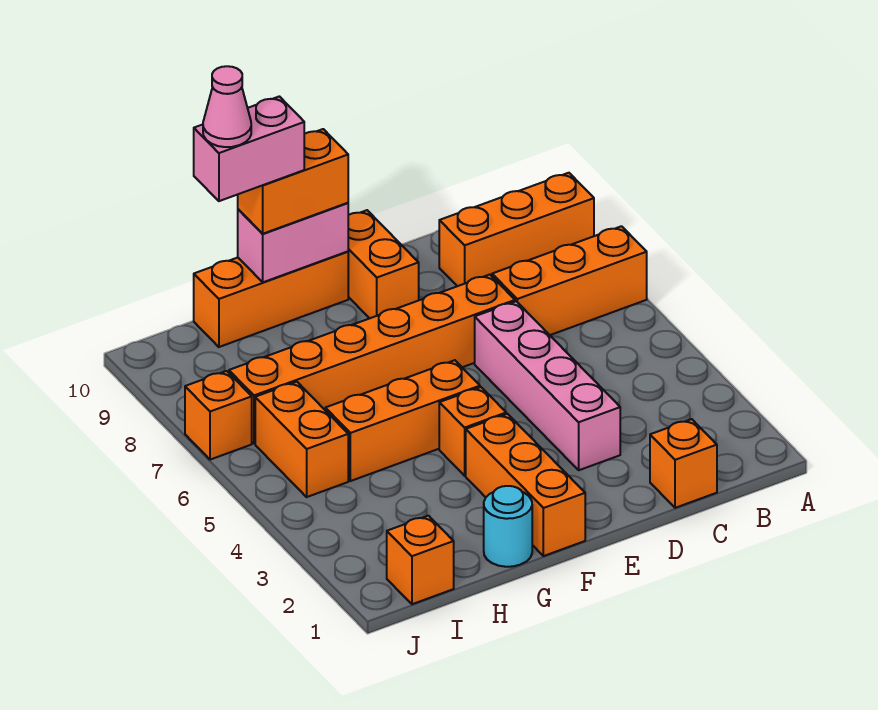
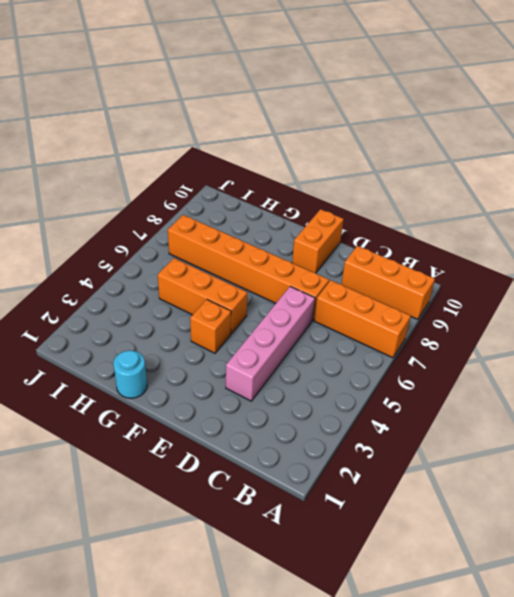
none -> orange 1x1 brick [650,419,717,508]
none -> orange 1x3 brick [466,414,585,556]
none -> orange 1x3 brick [194,251,348,347]

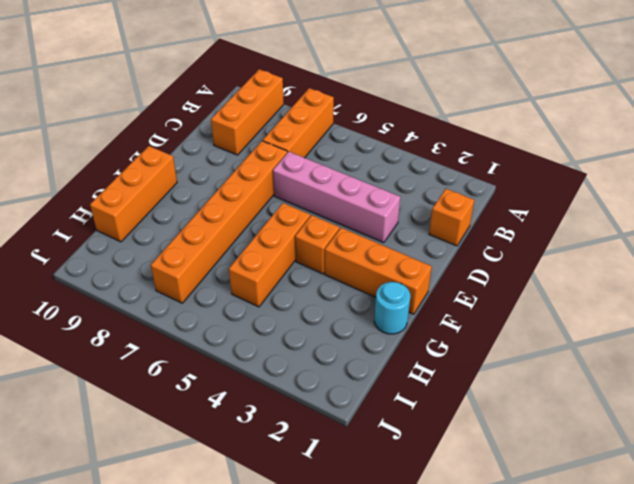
none -> orange 1x2 brick [348,210,419,318]
none -> orange 1x1 brick [387,516,454,604]
none -> orange 1x2 brick [255,382,348,497]

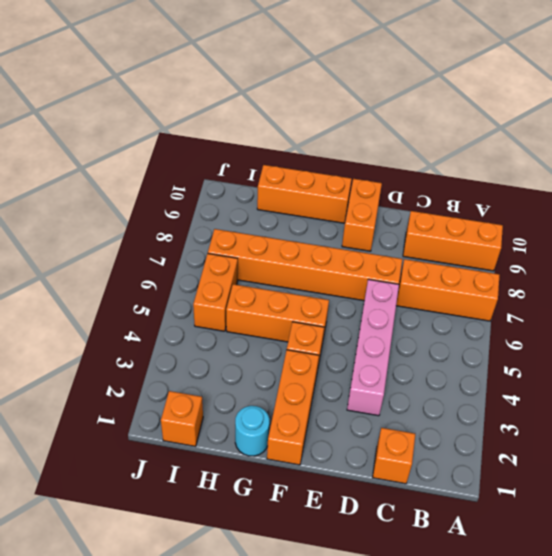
none -> orange 1x1 brick [185,371,252,460]
none -> pink 1x2 brick [238,203,348,282]
none -> orange 1x2 brick [238,129,348,234]

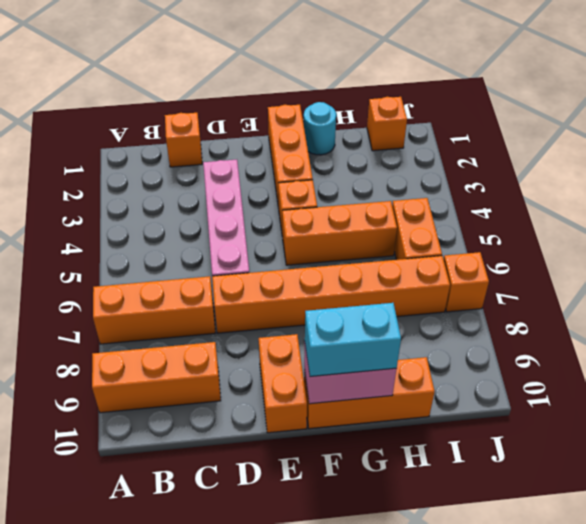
cyan 1x2 brick [305,303,401,377] -> orange 1x2 brick [238,129,348,234]
none -> pink 1x2 brick [194,96,304,201]
none -> pink 1x1 cone [203,66,251,147]

